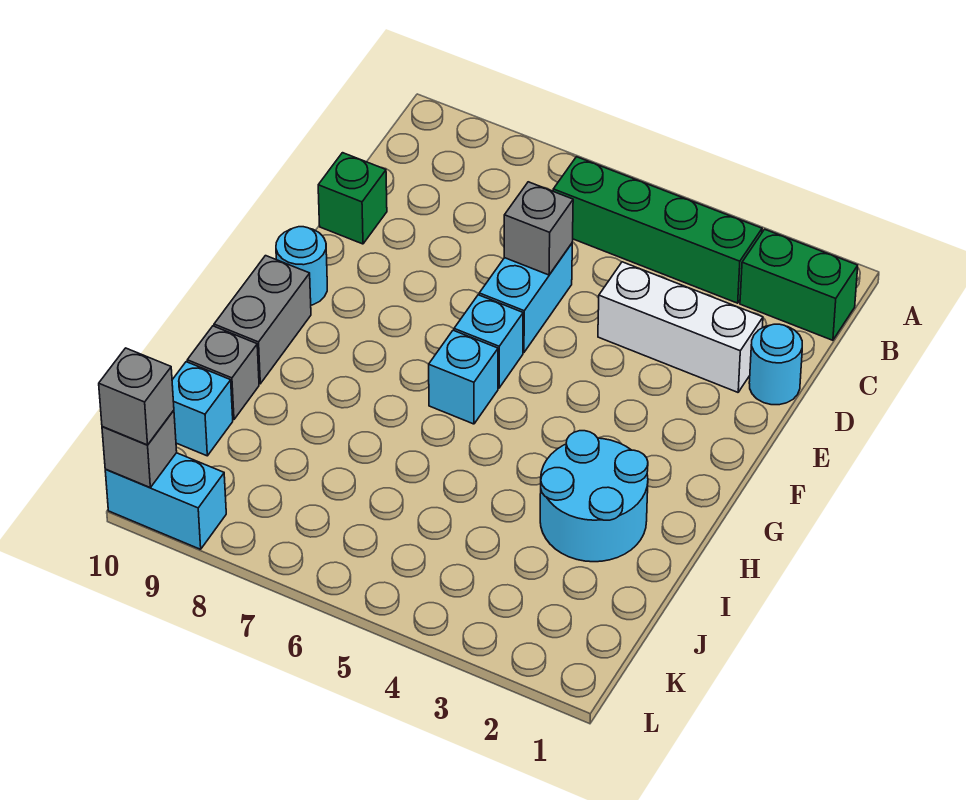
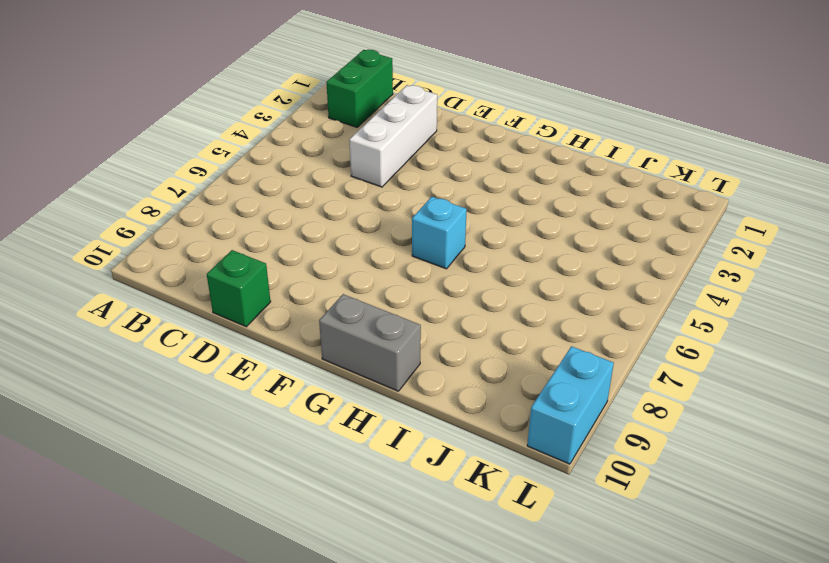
none -> green 1x4 brick [553,157,762,303]
none -> cyan 1x1 round brick [749,324,802,405]
none -> cyan 1x2 brick [479,244,572,353]

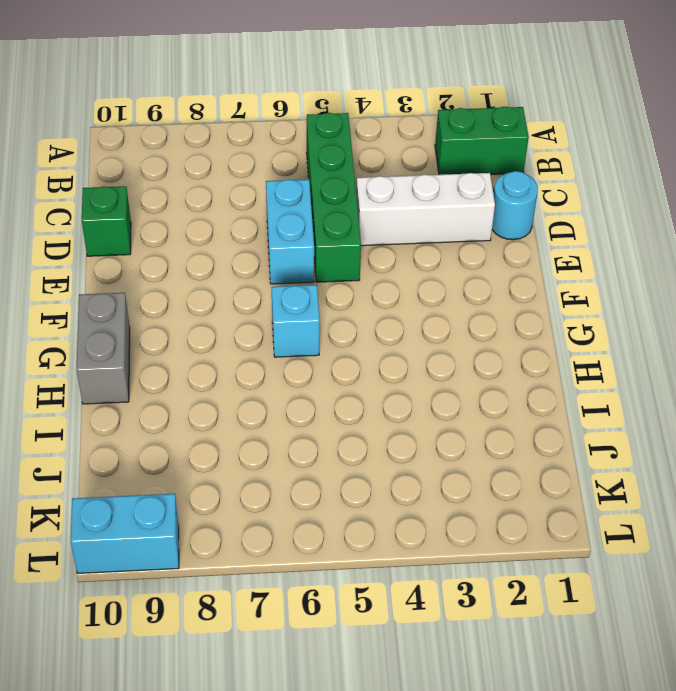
green 1x4 brick [307,113,361,282] -> green 1x4 brick turned to [553,157,762,303]
none -> cyan 1x1 brick [454,295,523,388]
none -> cyan 1x1 round brick [276,227,327,305]
none -> cyan 2x2 round brick [540,431,648,562]

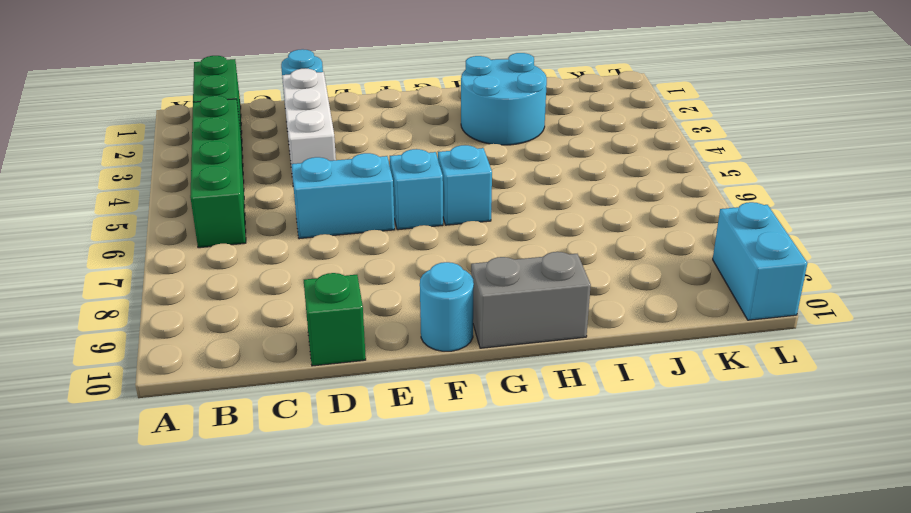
none -> grey 1x1 brick [187,326,259,420]
none -> cyan 1x1 brick [172,362,233,456]
none -> grey 1x1 brick [504,182,573,275]

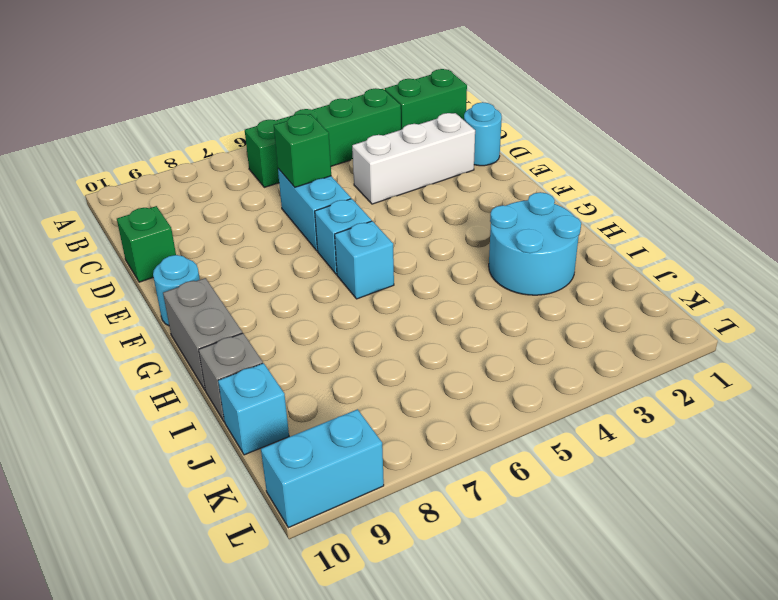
green 1x1 brick [274,114,331,187] -> grey 1x1 brick [504,182,573,275]
none -> grey 1x1 brick [102,410,177,488]
none -> grey 1x1 brick [99,348,174,445]

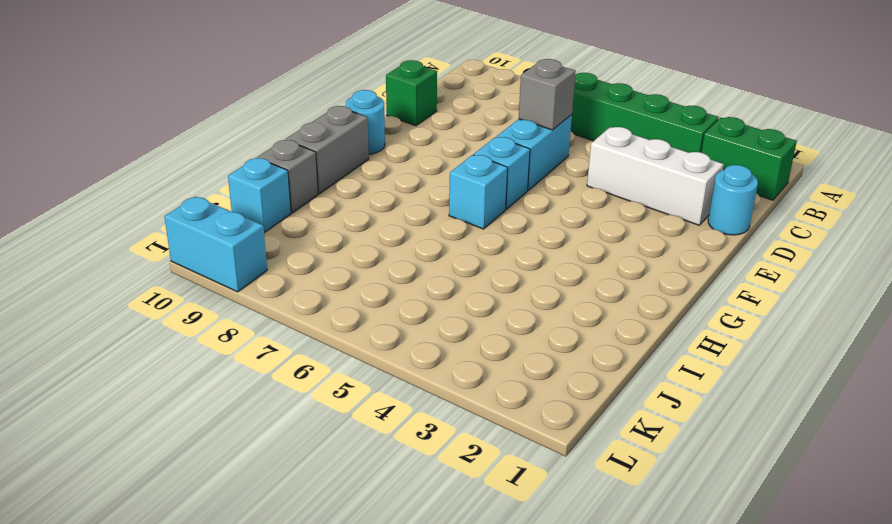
none -> cyan 2x2 round brick [540,431,648,562]
none -> grey 1x1 brick [102,410,177,488]
none -> grey 1x1 brick [99,348,174,445]

